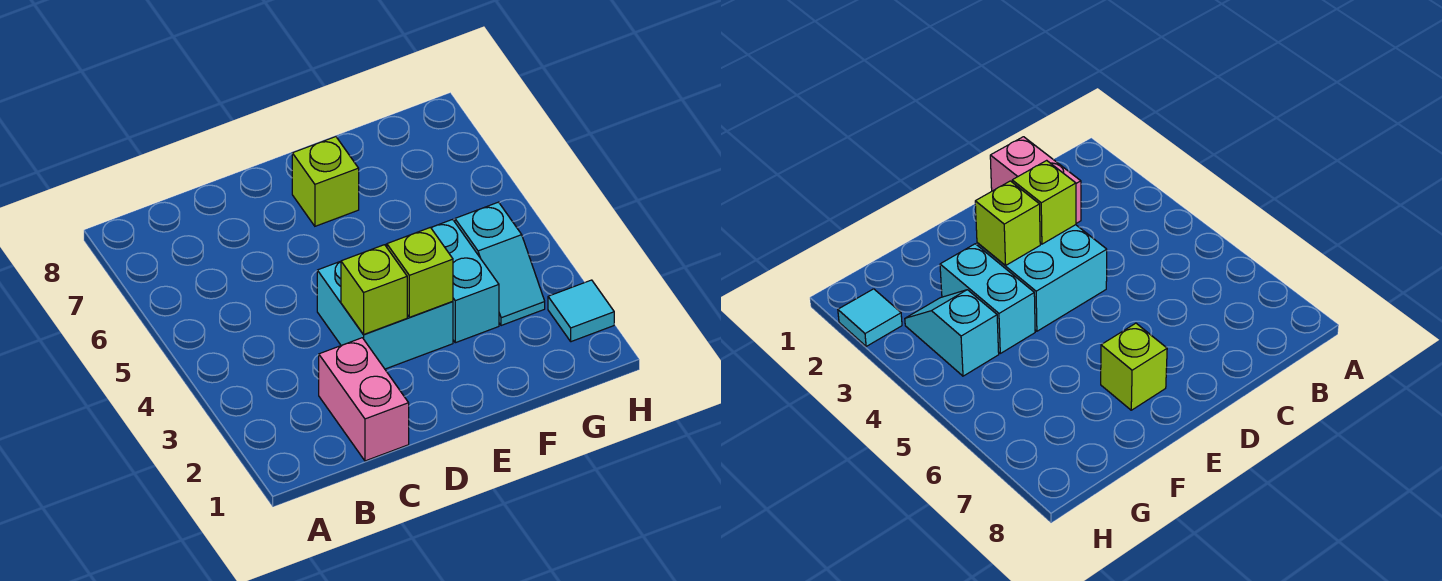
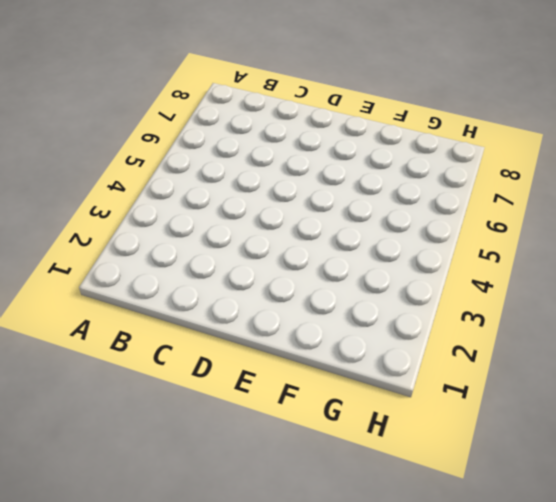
none -> pink 1x2 brick [319,338,409,461]
none -> cyan 2x2 brick [317,244,453,369]

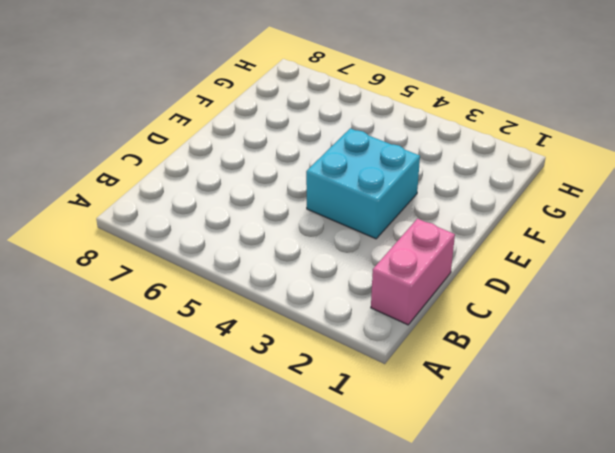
pink 1x2 brick [371,219,455,325] -> pink 1x2 brick turned to [319,338,409,461]
none -> lime 1x1 brick [292,137,359,226]
none -> cyan 1x2 brick [431,219,499,343]

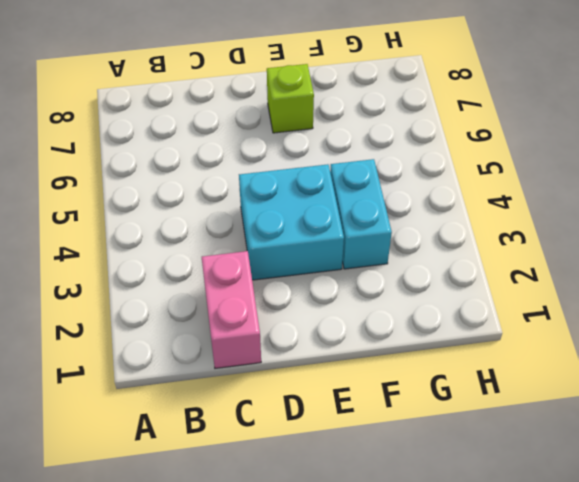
none -> cyan 1x2 slope [455,202,545,326]
none -> cyan 1x1 tile [548,280,614,342]

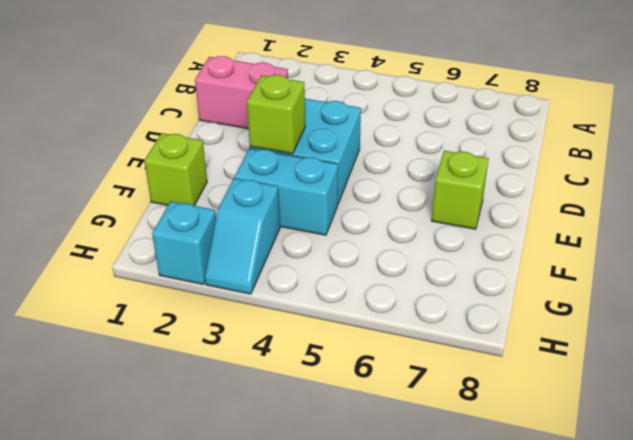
lime 1x1 brick [144,133,207,206] -> lime 1x1 brick moved to [341,245,407,335]
cyan 1x2 slope [205,178,280,294] -> cyan 1x2 slope turned to [455,202,545,326]
cyan 1x1 brick [152,201,216,284] -> cyan 1x1 tile [548,280,614,342]

